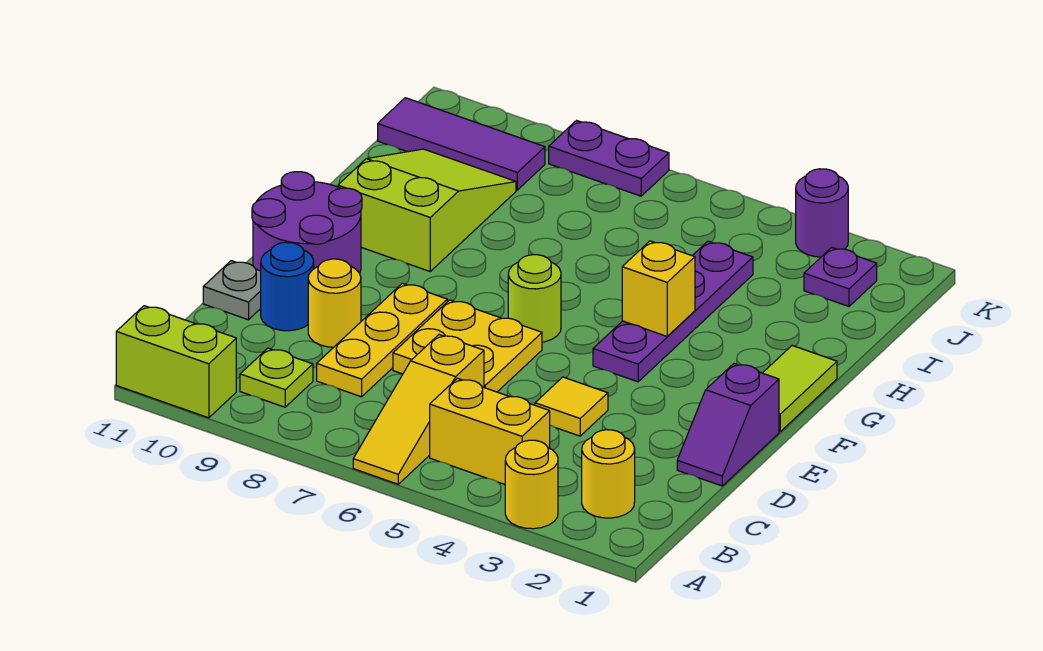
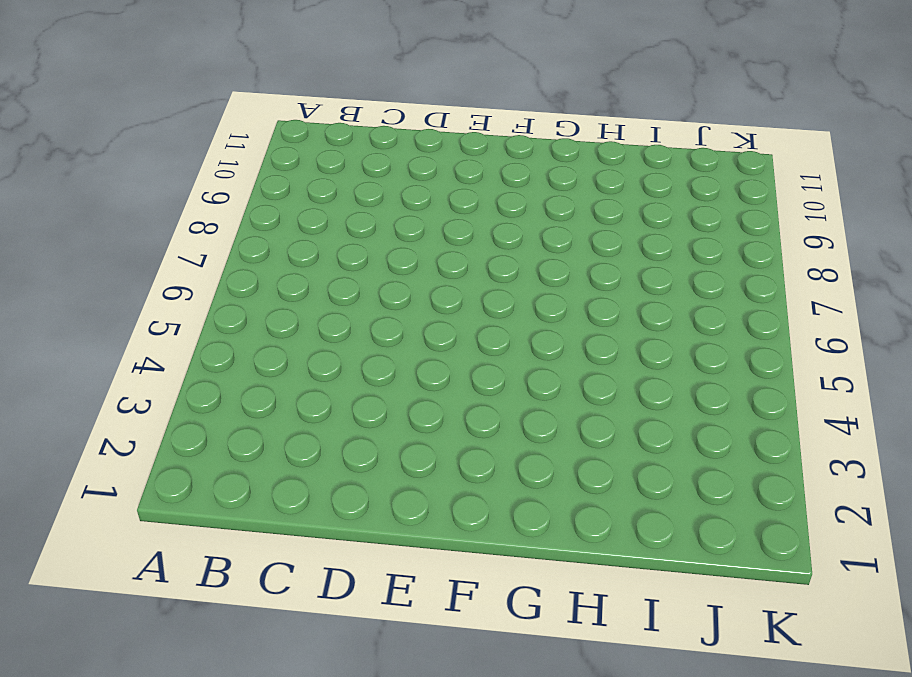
none -> yellow 1x1 round brick [505,440,558,529]
none -> yellow 1x3 slope [353,335,484,484]
none -> lime 1x2 brick [116,306,236,418]

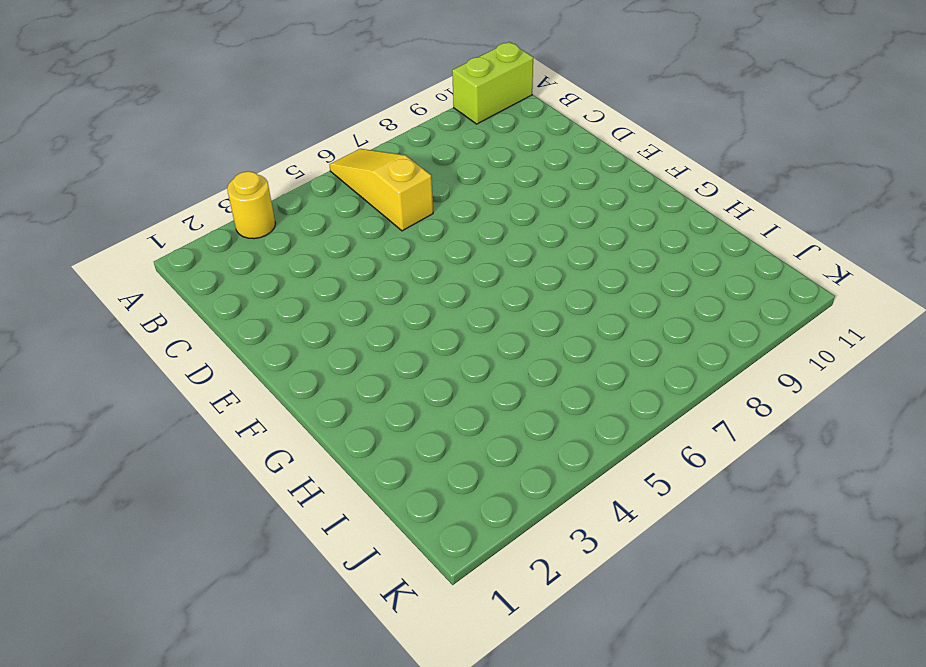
none -> yellow 1x1 round brick [582,430,635,518]
none -> yellow 1x2 brick [430,378,550,484]
none -> lime 1x1 plate [240,348,313,407]

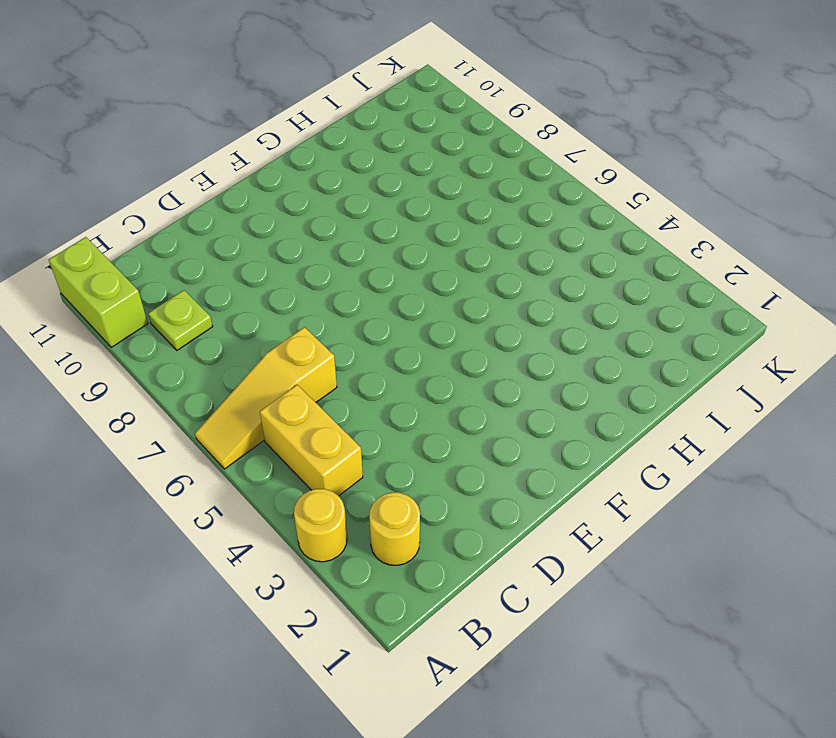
none -> yellow 1x3 plate [317,283,447,397]
none -> purple 1x2 slope [677,363,779,486]
none -> yellow 1x1 tile [535,377,608,436]

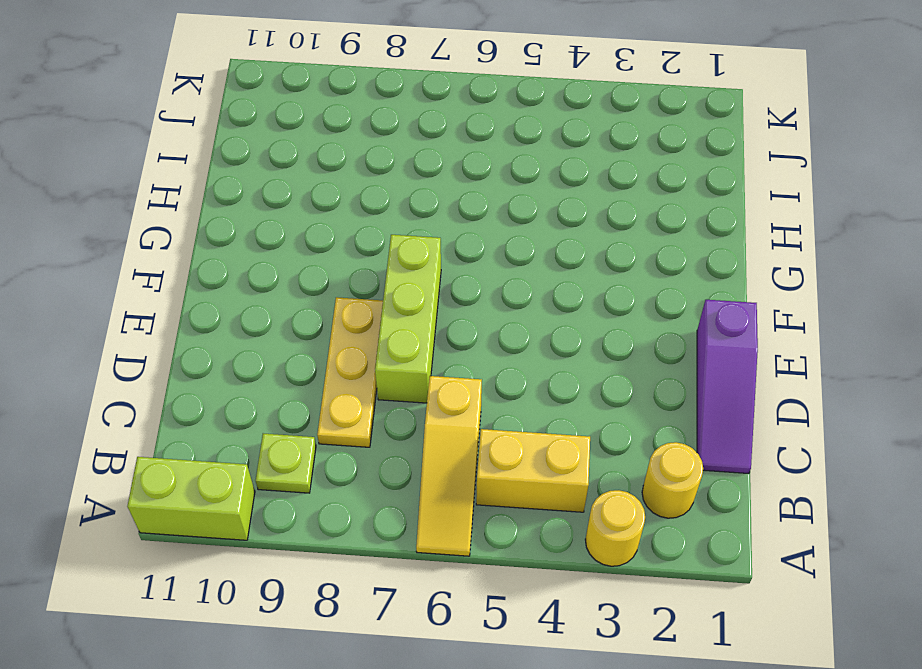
purple 1x3 slope [697,300,758,474] -> purple 1x2 slope [677,363,779,486]
lime 1x3 brick [375,235,441,403] -> yellow 2x2 plate [393,300,542,392]
none -> yellow 1x1 tile [535,377,608,436]
none -> yellow 1x1 round brick [308,259,361,347]
none -> blue 1x1 round brick [261,242,314,331]

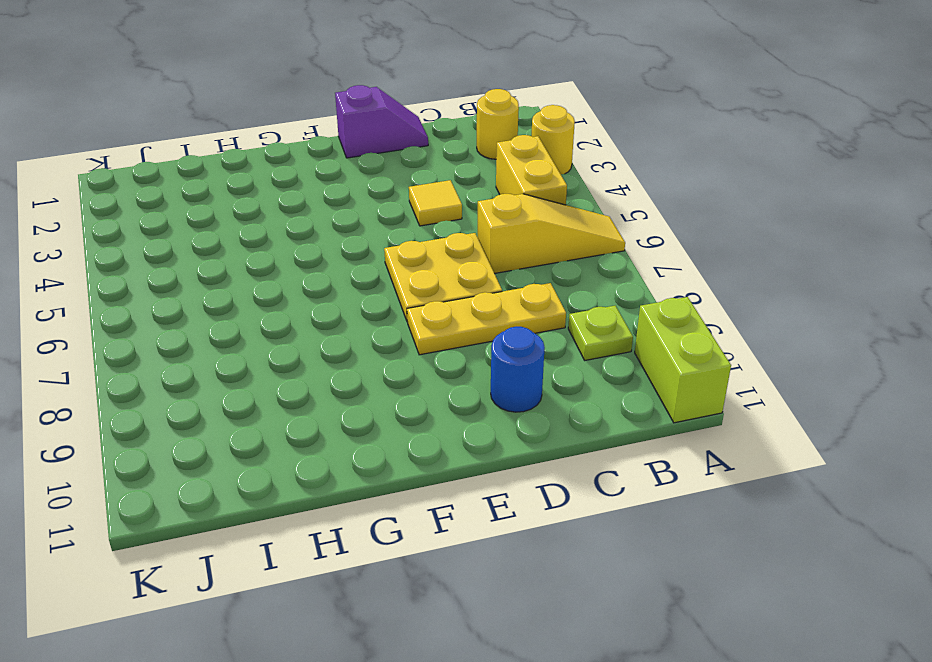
none -> yellow 1x1 round brick [308,259,361,347]
none -> grey 1x1 plate [203,261,261,320]
none -> purple 2x2 round brick [252,172,362,274]

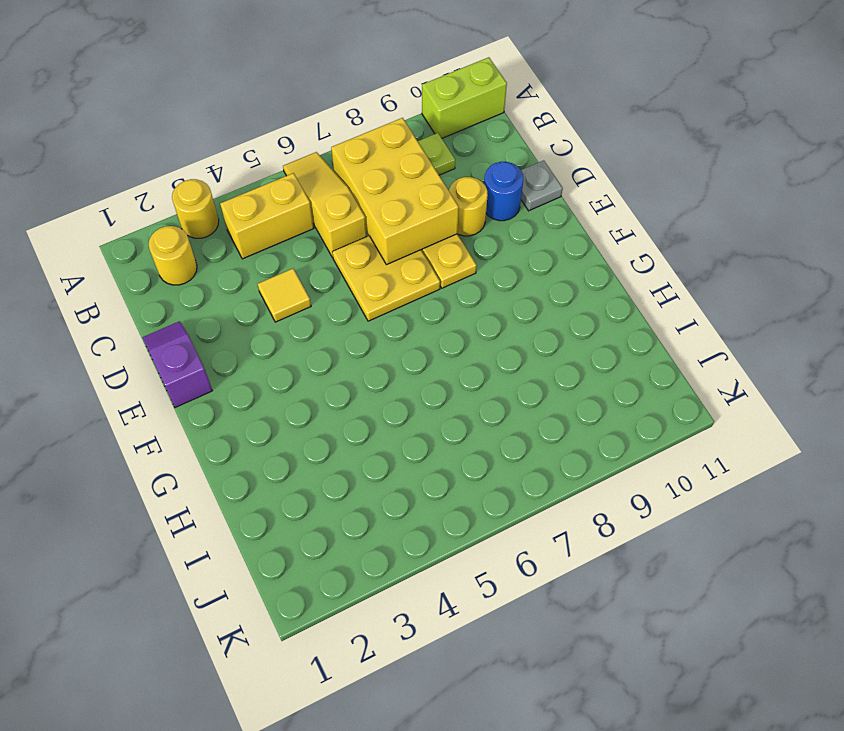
yellow 2x3 brick [331,118,459,265] -> none
none -> purple 2x2 round brick [252,172,362,274]
none -> lime 1x2 tile [763,346,837,432]
none -> purple 1x4 plate [593,241,753,382]

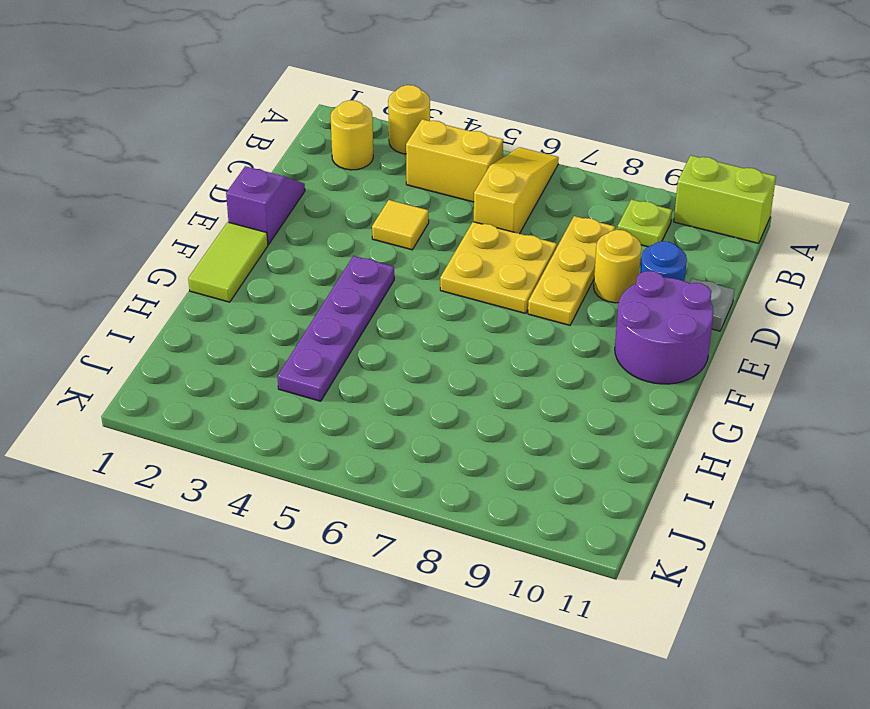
none -> lime 1x1 round brick [508,255,561,342]
none -> lime 2x3 slope [338,149,516,271]
none -> purple 1x1 plate [804,247,877,306]

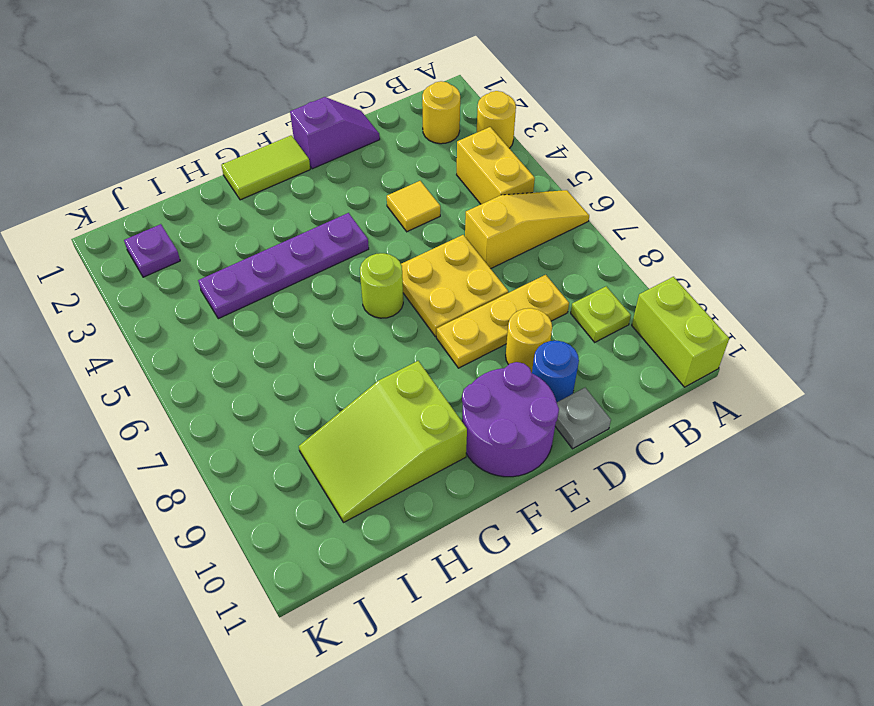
none -> purple 1x3 tile [378,98,545,190]
none -> purple 1x1 round brick [796,169,848,257]
none -> purple 1x2 plate [549,121,669,196]

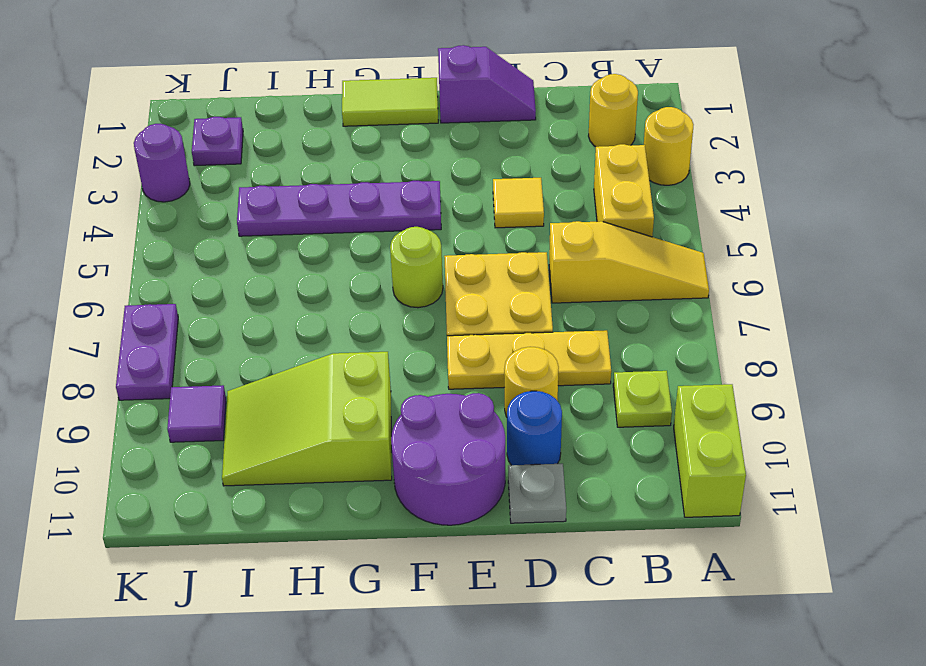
purple 1x1 tile [167,385,226,442] -> purple 1x3 tile [378,98,545,190]
none -> yellow 1x1 brick [622,241,695,336]

